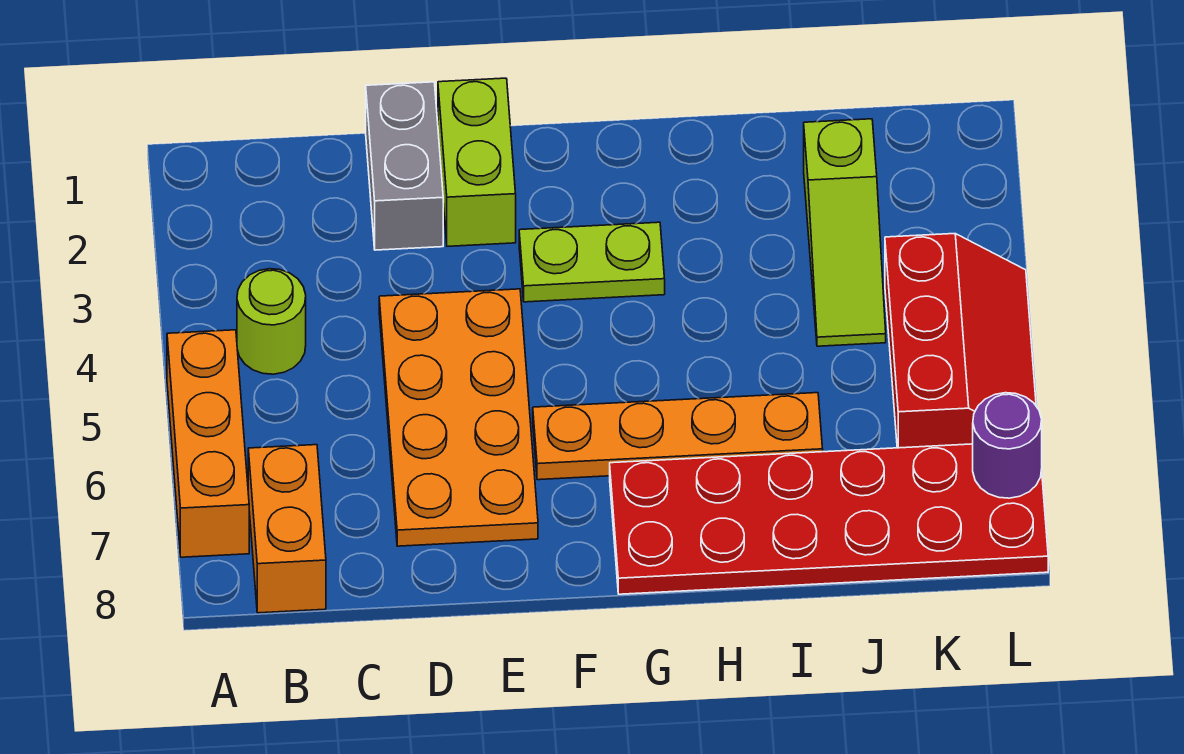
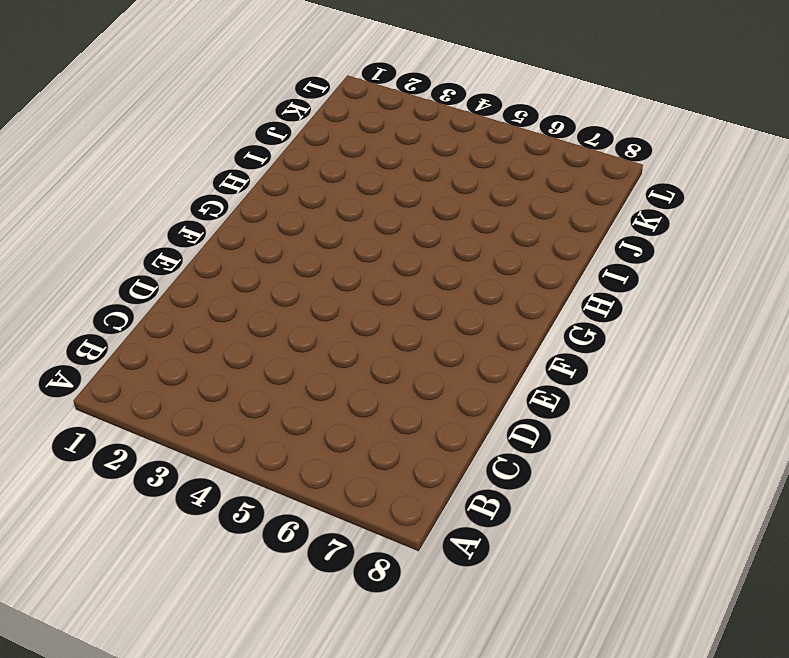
none -> orange 1x3 brick [167,330,249,557]
none -> lime 1x1 round brick [237,269,306,374]
none -> orange 1x2 brick [248,445,326,613]

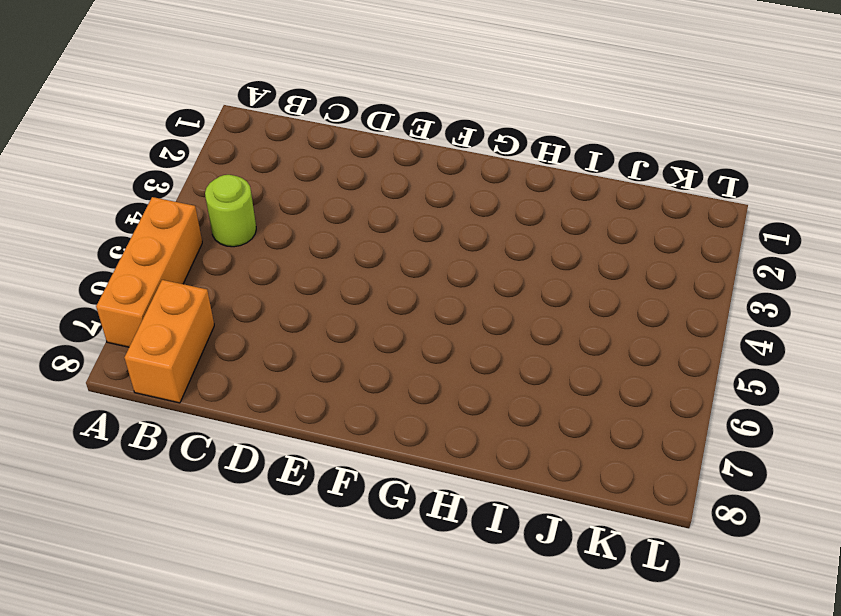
none -> grey 1x2 brick [366,82,443,250]
none -> orange 2x4 plate [379,289,538,546]
none -> lime 1x2 brick [438,78,516,246]

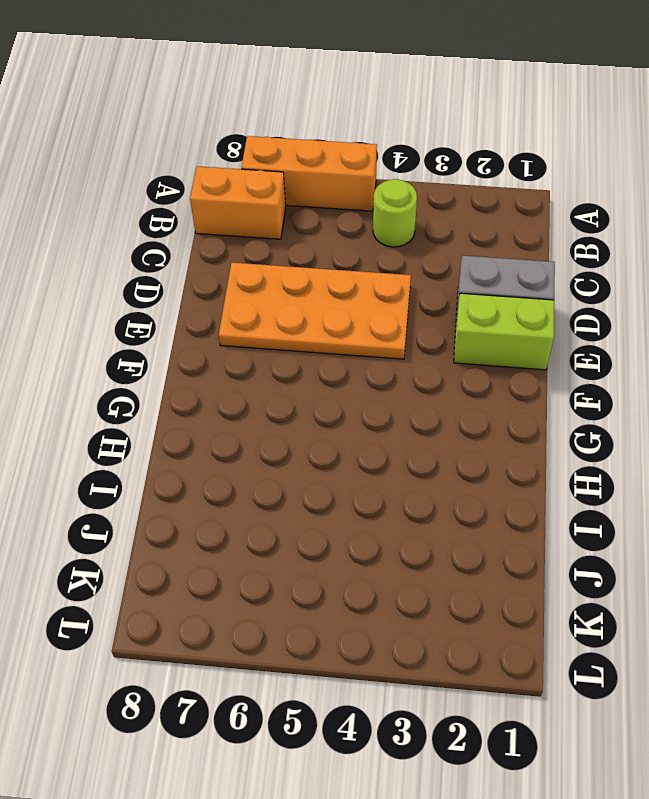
none -> lime 1x2 plate [519,222,665,302]
none -> orange 1x4 plate [533,393,823,480]
none -> red 2x6 plate [610,444,1048,594]

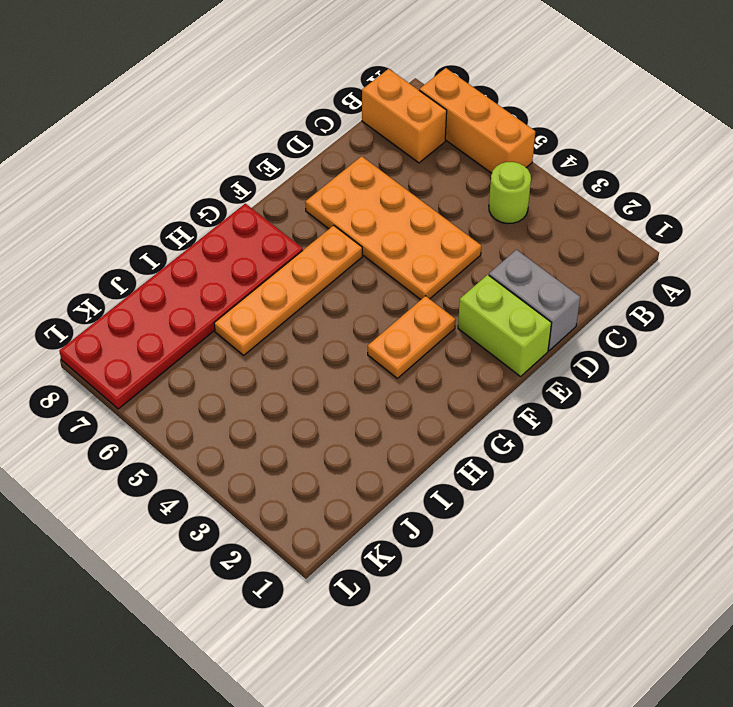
orange 1x2 plate [368,296,456,378] -> lime 1x2 plate [519,222,665,302]
none -> lime 1x3 slope [804,119,886,346]
none -> red 2x3 slope [885,234,1036,448]
none -> purple 1x1 round brick [973,393,1042,498]

